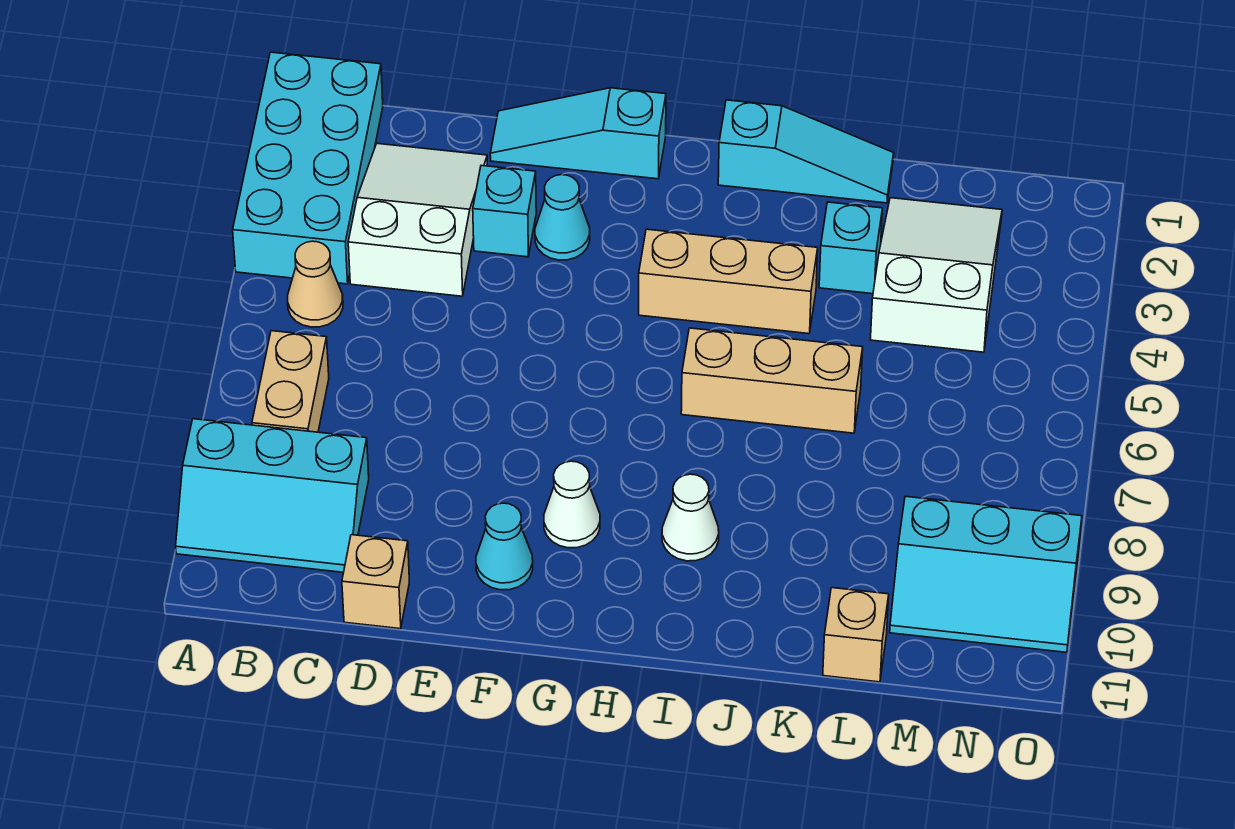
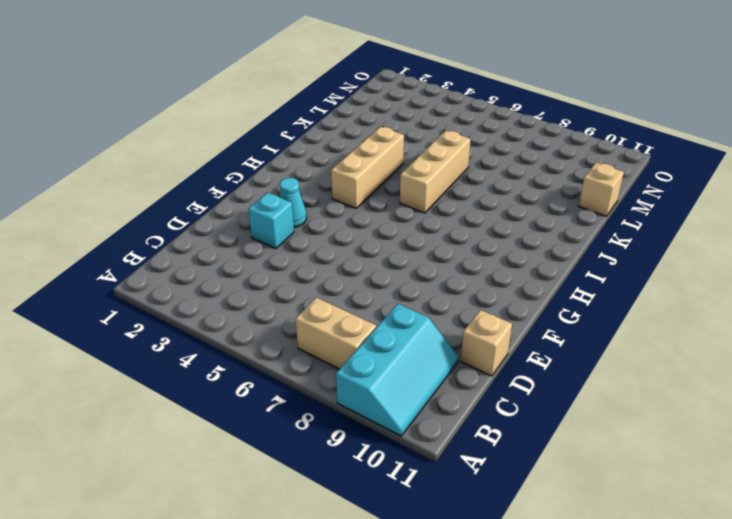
none -> cyan 2x4 brick [233,52,383,284]
none -> tan 1x1 cone [288,241,343,327]
none -> white 2x3 slope [348,144,487,296]

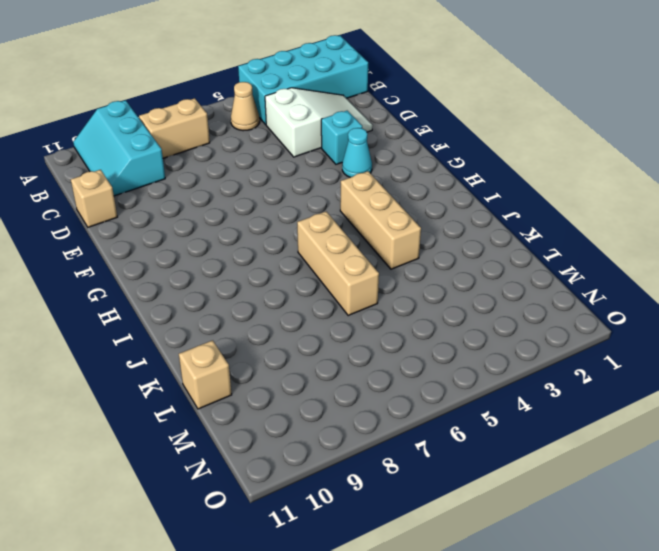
none -> cyan 1x3 slope [490,88,666,179]
none -> cyan 1x1 cone [476,503,533,590]
none -> white 1x1 cone [544,461,600,548]

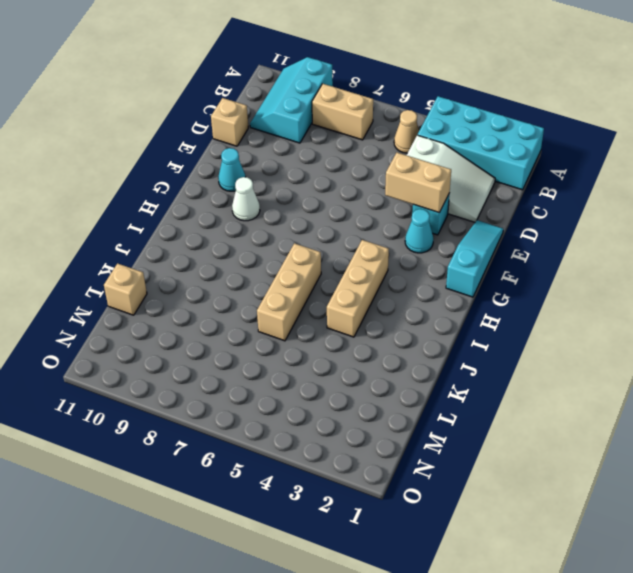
tan 1x2 brick [385,152,451,213] -> none
none -> cyan 1x3 slope [718,100,894,203]
none -> white 1x1 cone [662,474,719,561]
none -> cyan 1x1 brick [819,202,882,294]

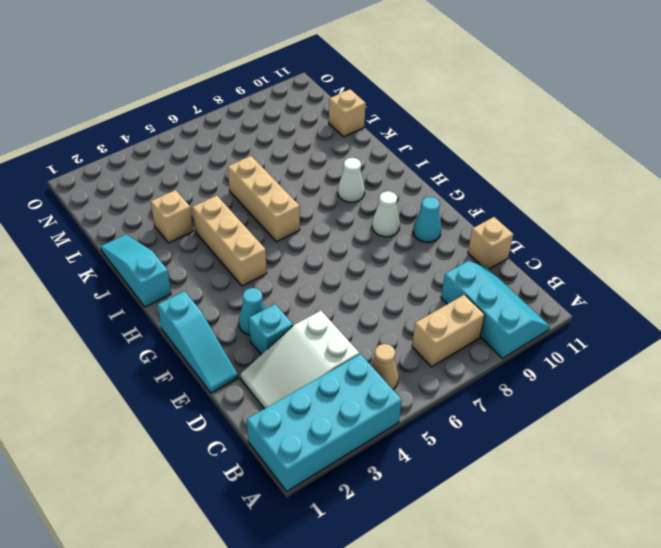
tan 1x1 brick [151,190,193,243] -> cyan 1x1 brick [819,202,882,294]
none -> white 2x3 slope [871,198,1002,352]
none -> cyan 2x3 slope [890,496,1082,652]

